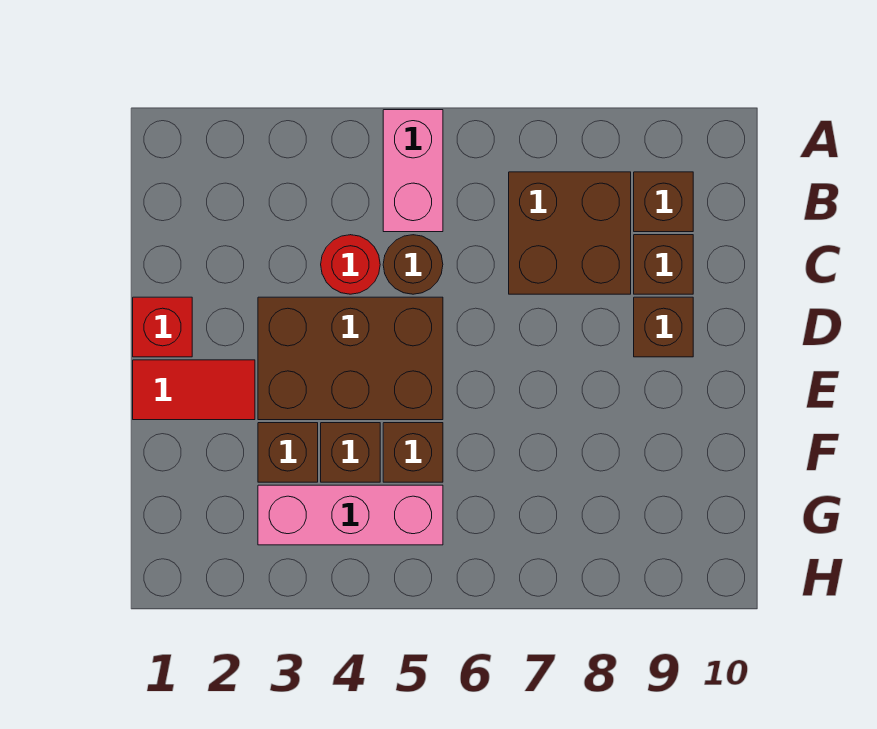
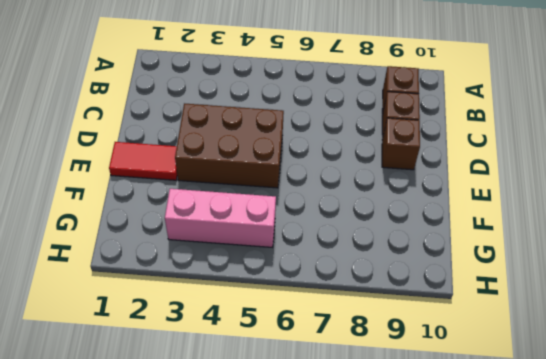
none -> pink 1x2 brick [383,110,443,232]
none -> brown 2x2 brick [509,172,631,294]
none -> red 1x1 round brick [321,235,380,294]

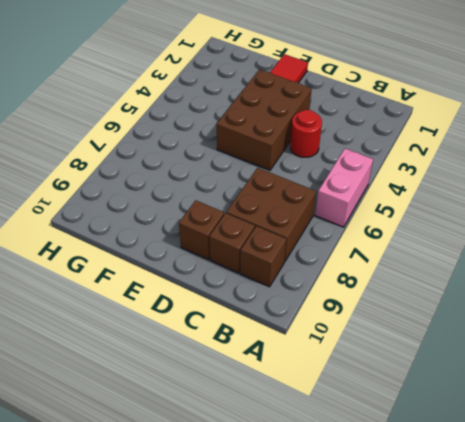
pink 1x2 brick [315,149,373,227] -> pink 1x2 brick turned to [383,110,443,232]
none -> brown 1x1 round brick [383,235,443,294]
none -> red 1x1 brick [133,297,192,357]
none -> brown 1x1 brick [258,423,318,482]

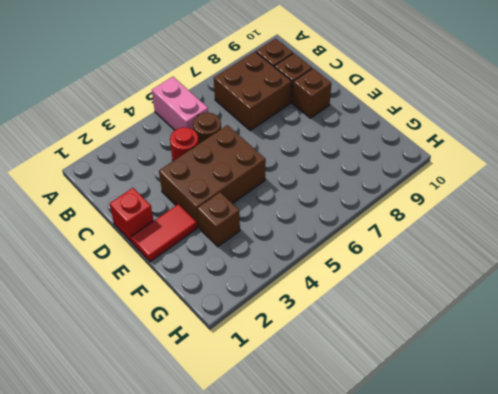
none -> brown 1x1 brick [321,423,380,482]
none -> brown 1x1 brick [383,423,443,482]
none -> pink 1x3 brick [258,485,443,545]

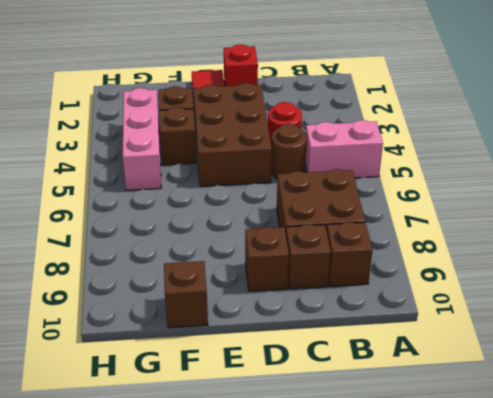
brown 1x1 brick [164,261,208,328] -> brown 1x1 brick moved to [383,423,443,482]

